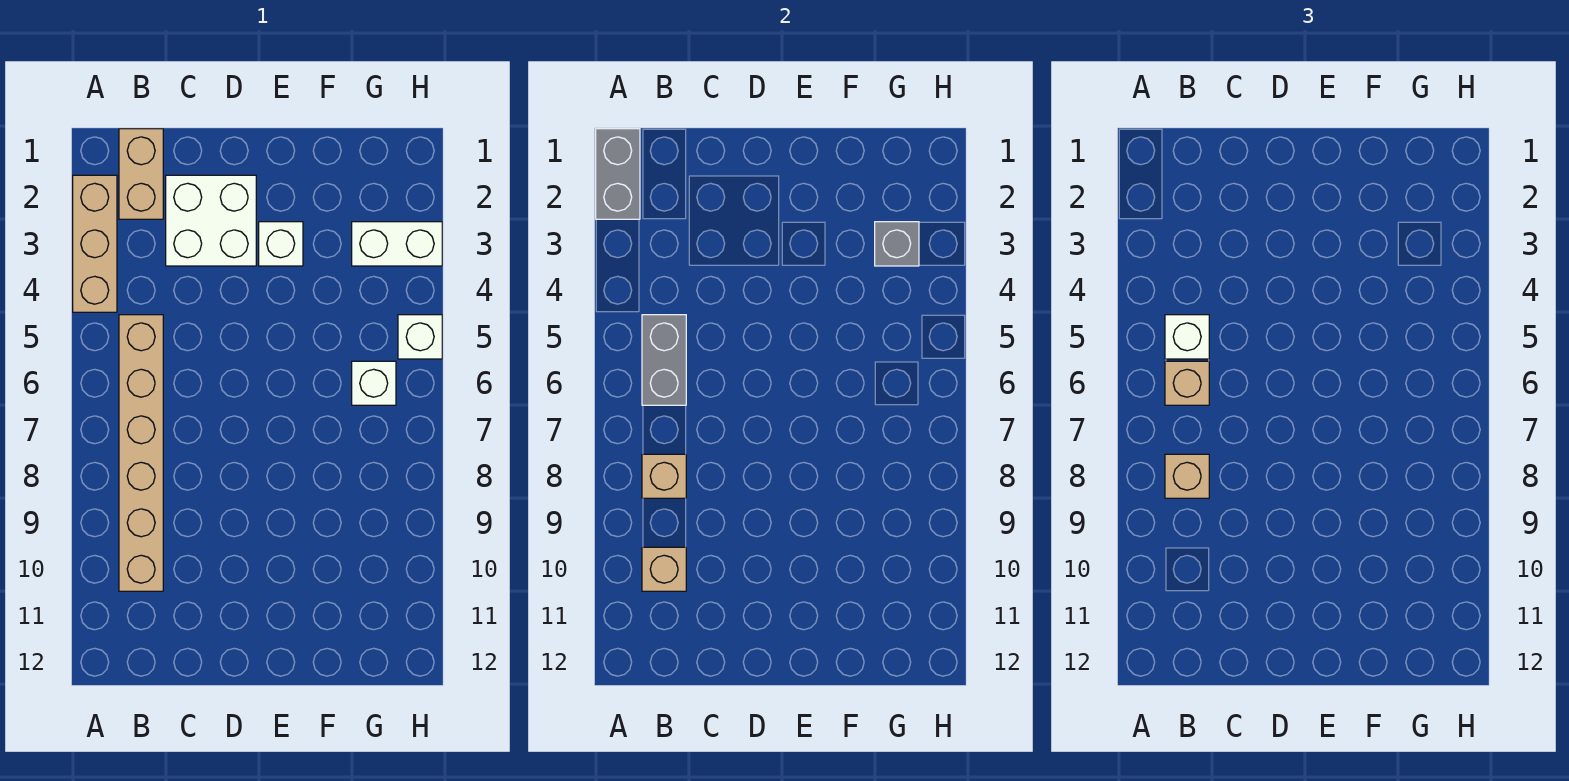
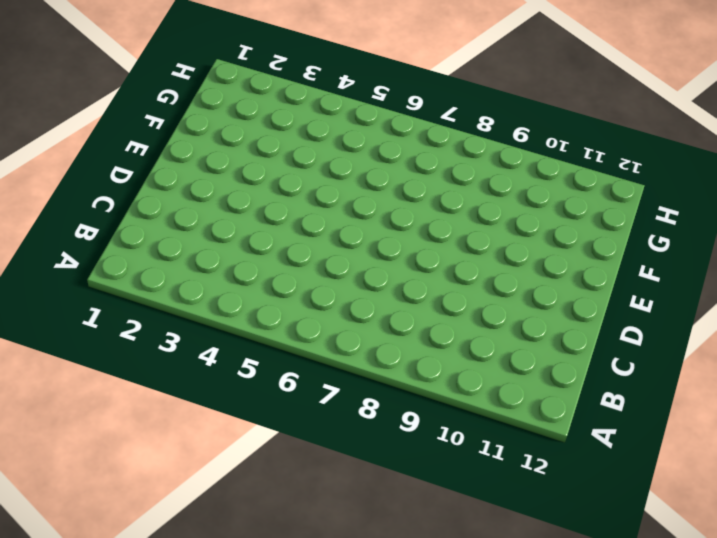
none -> tan 1x3 brick [73,175,117,312]
none -> tan 1x2 brick [119,129,163,219]
none -> tan 1x6 brick [119,315,163,591]

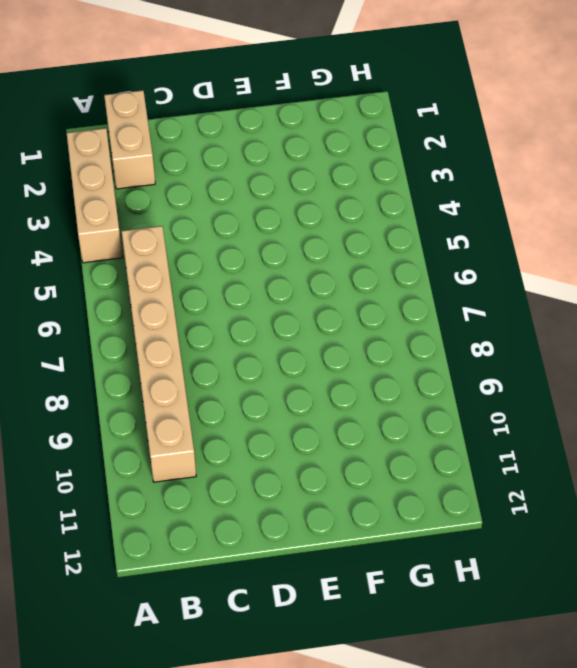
none -> white 2x2 brick [166,175,256,266]
none -> white 1x1 brick [259,222,303,266]
none -> white 1x2 brick [352,222,442,266]

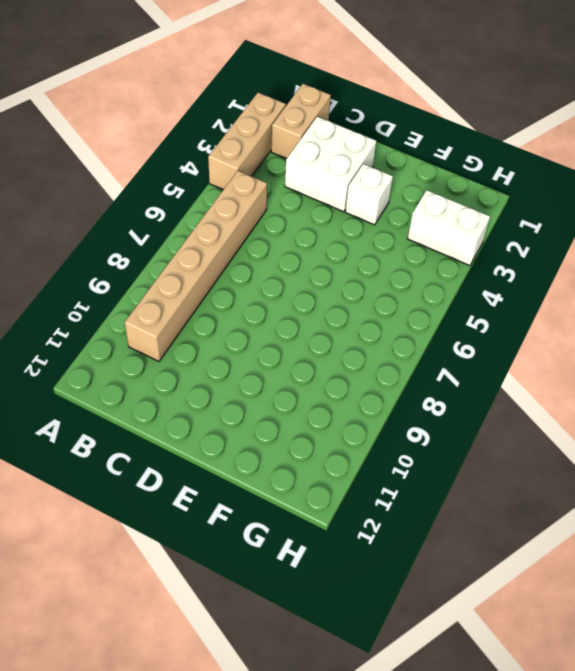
none -> white 1x1 brick [352,361,396,405]
none -> white 1x1 brick [398,315,442,359]
none -> grey 1x2 brick [596,129,640,219]

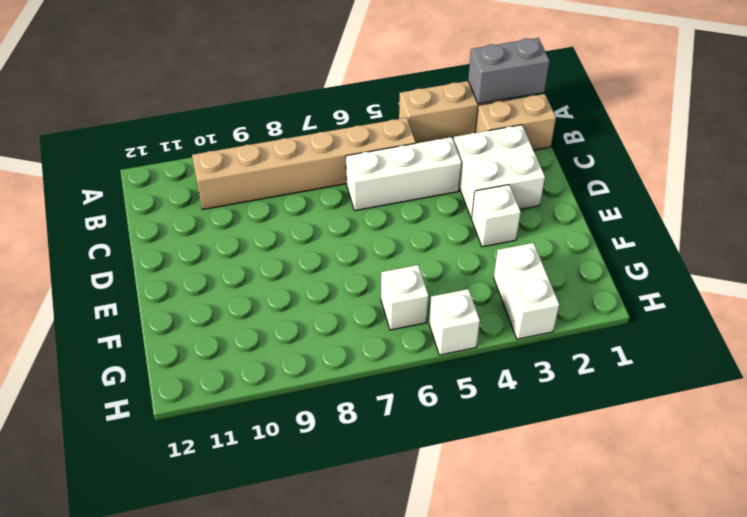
white 1x3 brick [346,137,462,211] -> none
none -> grey 1x2 brick [642,315,686,405]
none -> tan 1x1 brick [642,454,686,498]
none -> tan 1x1 brick [642,547,686,591]

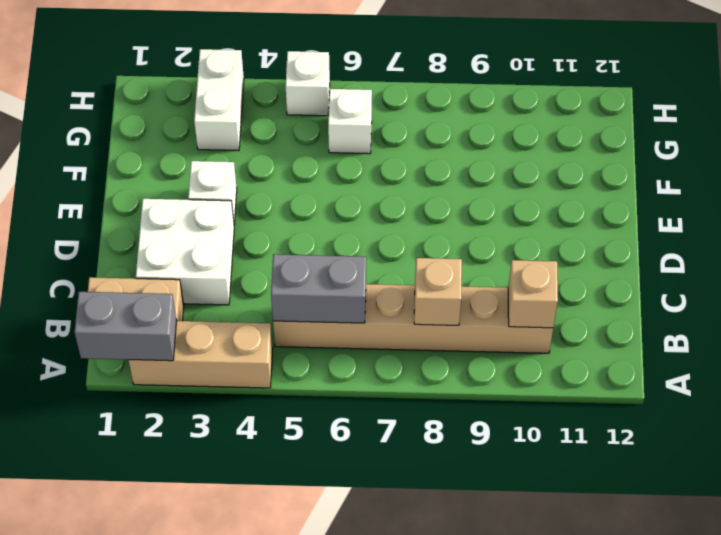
none -> grey 1x1 brick [875,222,919,266]
none -> white 1x1 brick [1165,315,1209,359]
none -> tan 1x1 brick [1165,361,1209,405]

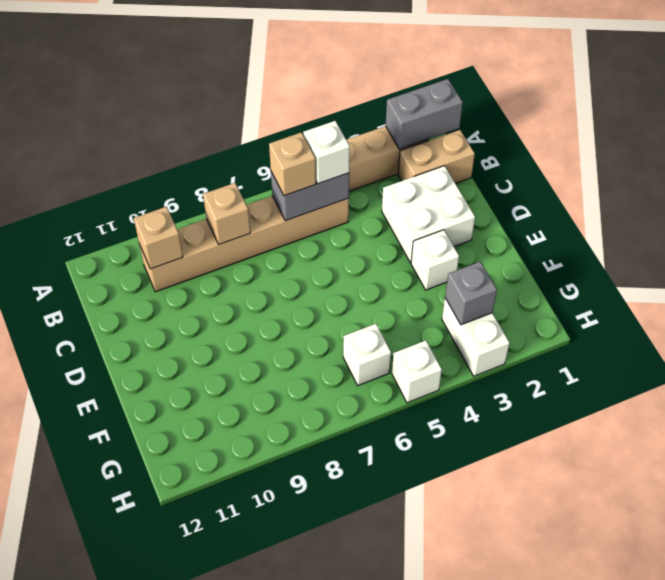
none -> tan 1x1 brick [1165,454,1209,498]

